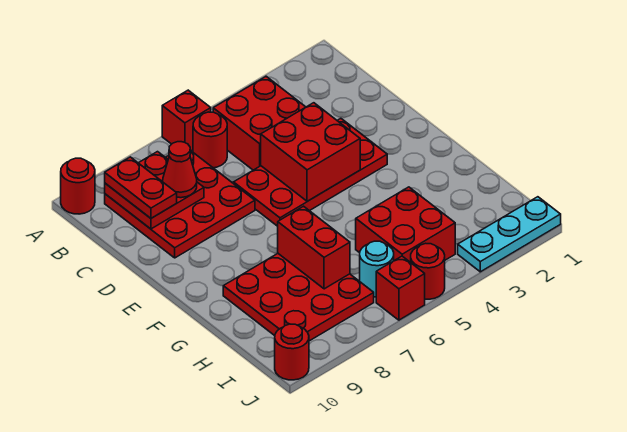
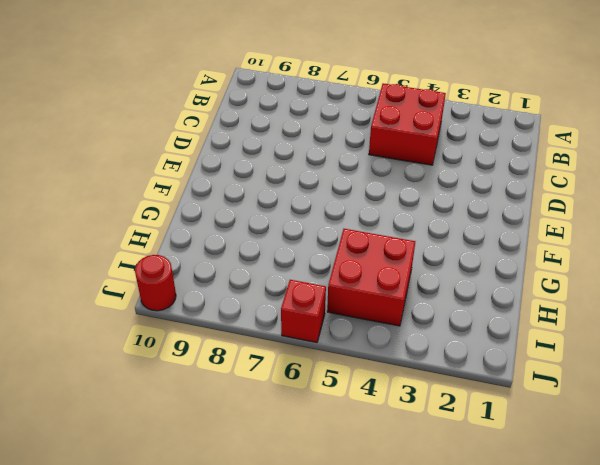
none -> red 1x1 brick [162,90,211,151]
none -> red 1x1 round brick [61,158,95,214]
none -> red 1x1 round brick [193,112,227,168]

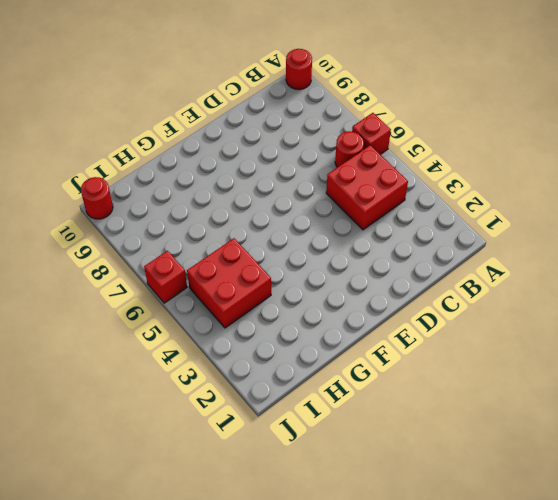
none -> red 3x3 plate [105,150,255,258]
none -> red 2x4 plate [234,118,387,226]
none -> red 3x3 plate [223,253,374,341]

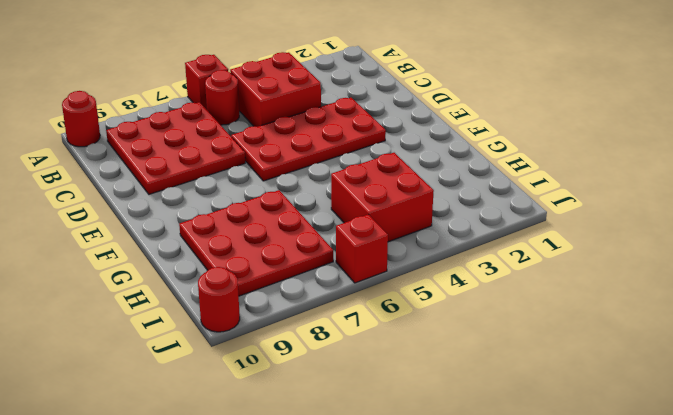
none -> cyan 1x1 round brick [360,241,394,297]
none -> cyan 1x3 plate [458,197,561,272]
none -> red 1x1 round brick [411,243,445,299]

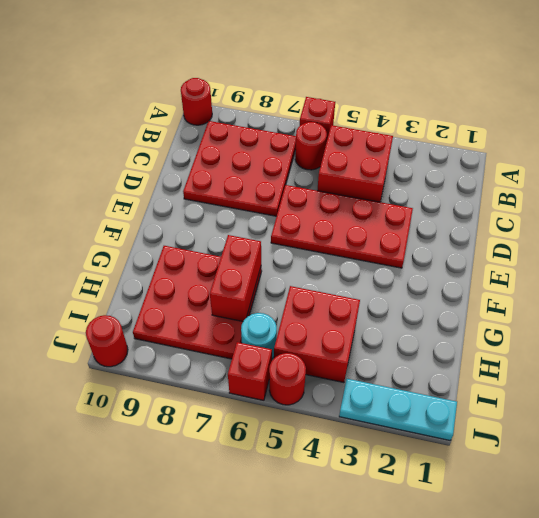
none -> red 2x2 plate [105,152,204,229]
none -> red 2x2 brick [261,103,360,201]
none -> red 1x2 plate [105,157,177,218]

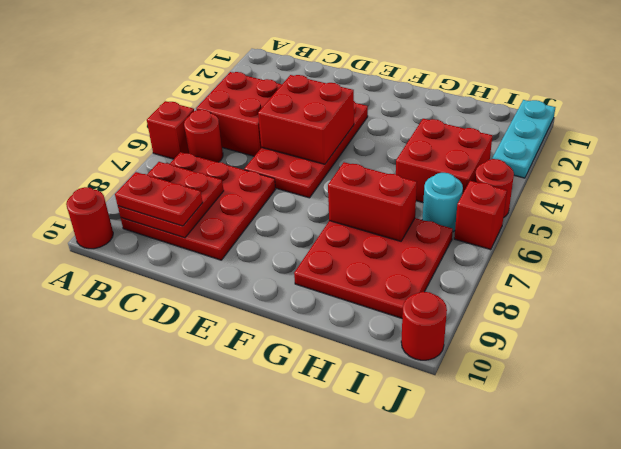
none -> red 1x1 cone [163,142,197,198]

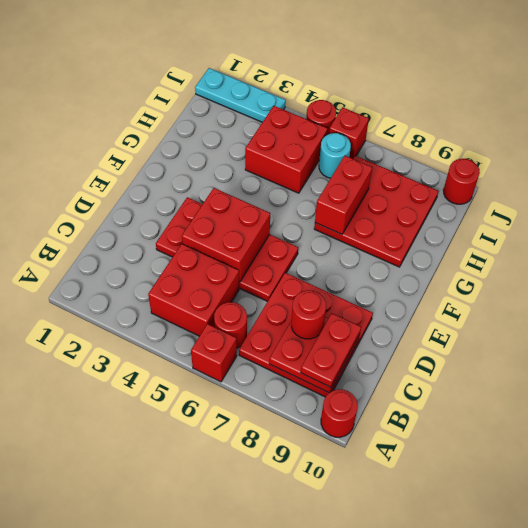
red 1x1 round brick [291,290,326,339] -> red 1x1 cone [163,142,197,198]

